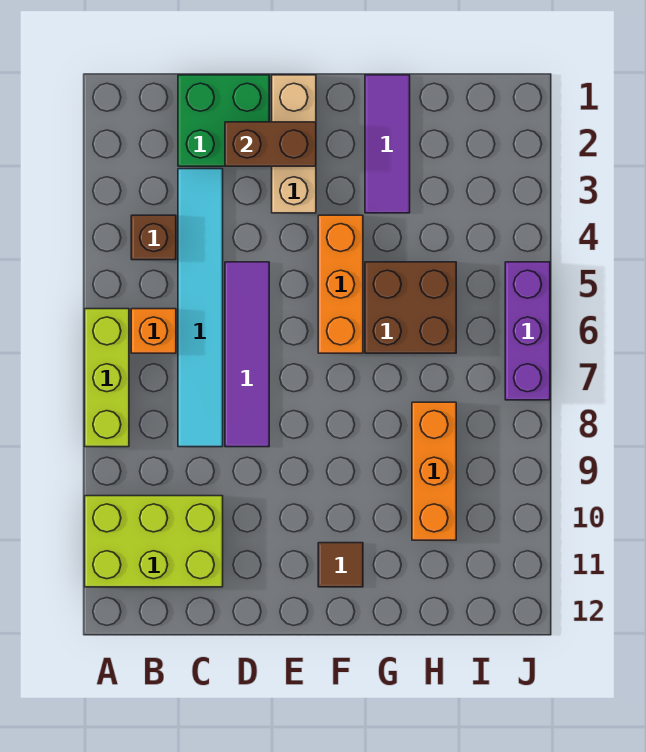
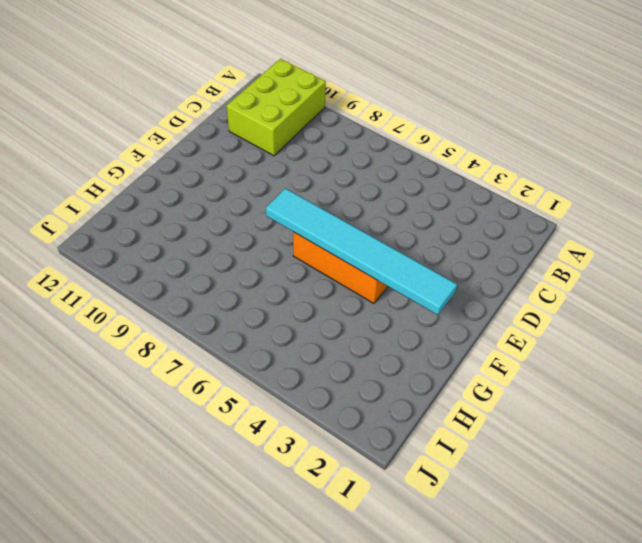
cyan 1x6 tile [266,188,457,315] -> cyan 1x6 tile moved to [178,169,223,447]
none -> lime 1x3 brick [85,309,129,447]
none -> brown 1x1 brick [131,215,176,260]
none -> orange 1x1 brick [131,309,176,353]

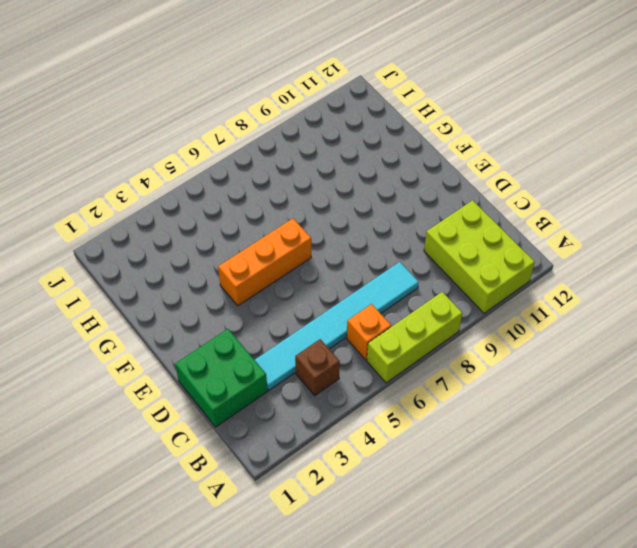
none -> purple 1x4 tile [225,262,269,447]
none -> tan 1x3 brick [272,75,316,213]
none -> brown 1x1 tile [318,543,363,587]

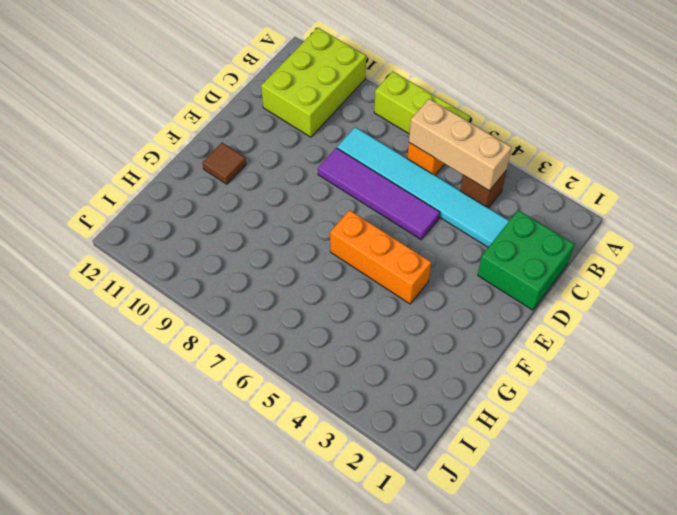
tan 1x3 brick [409,99,512,191] -> tan 1x3 brick moved to [272,75,316,213]
none -> purple 1x3 tile [365,75,410,213]
none -> brown 2x2 brick [365,262,456,353]
none -> orange 1x3 brick [412,402,456,540]

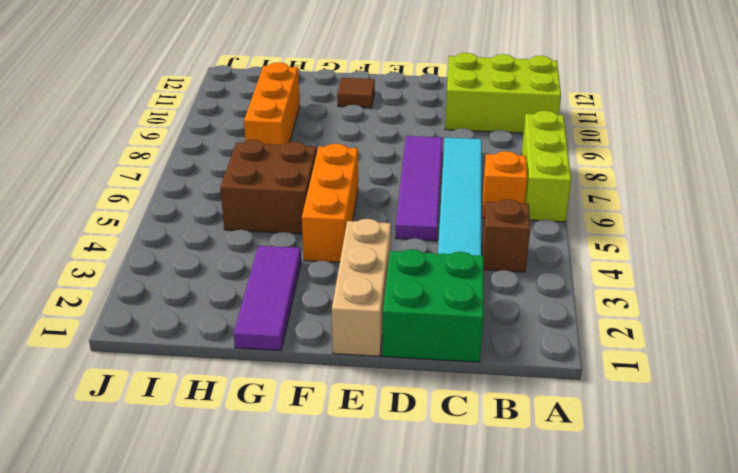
none -> purple 1x3 brick [505,262,550,400]
none -> brown 1x2 brick [225,122,316,166]

